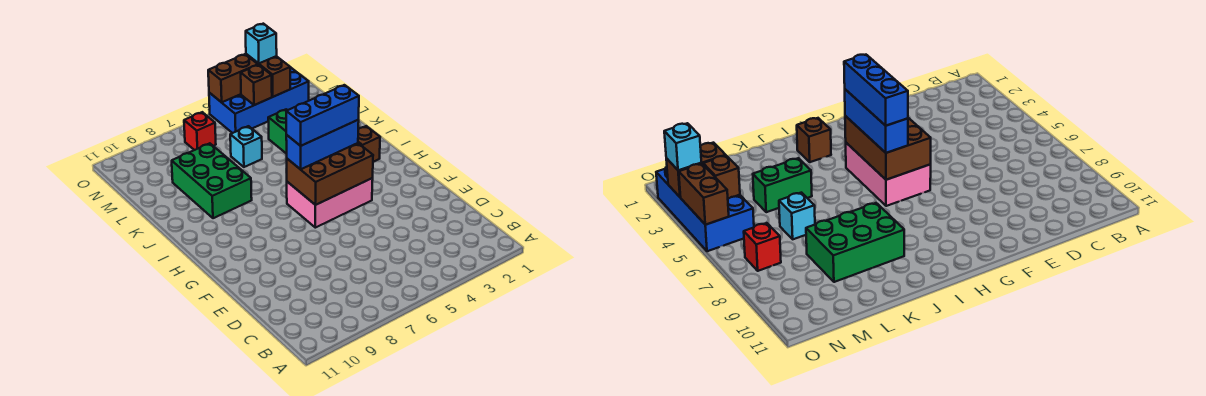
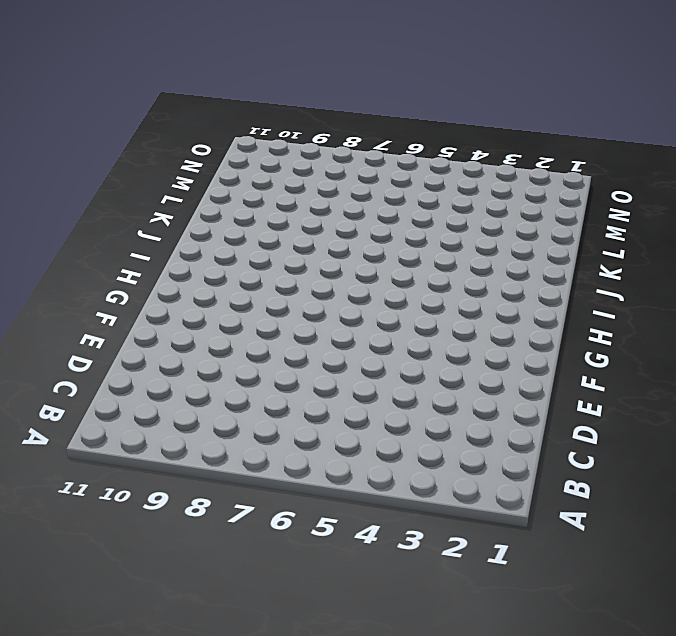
none -> pink 2x3 brick [287,178,373,228]
none -> brown 1x1 brick [358,126,380,162]
none -> green 2x3 brick [172,143,252,218]

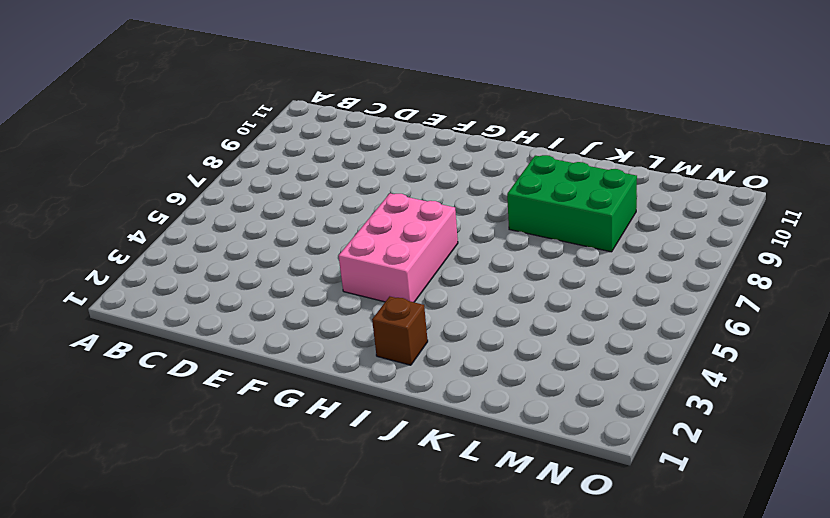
none -> green 1x2 brick [268,109,287,154]
none -> cyan 1x1 brick [230,126,262,167]
none -> blue 2x4 brick [209,67,309,133]

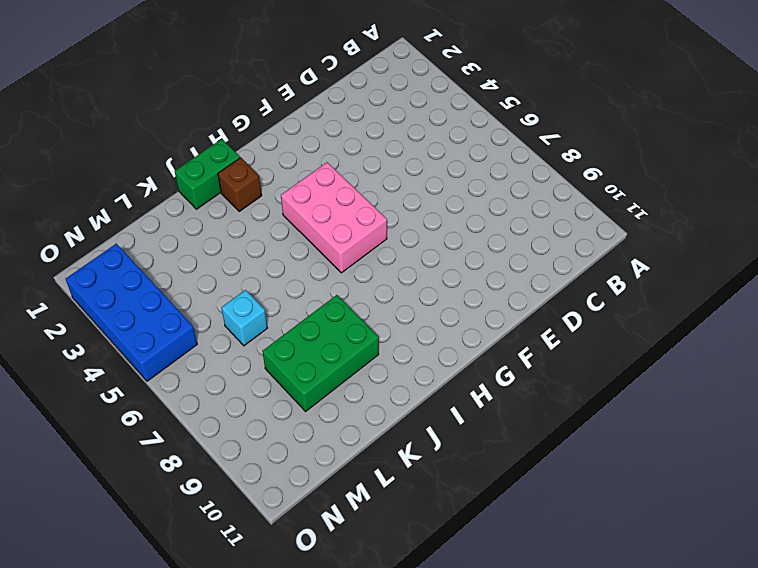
green 1x2 brick [175,139,240,209] -> green 1x2 brick moved to [268,109,287,154]
none -> red 1x1 brick [184,112,216,150]
none -> brown 2x3 brick [286,143,373,205]
none -> brown 1x2 brick [246,54,290,97]

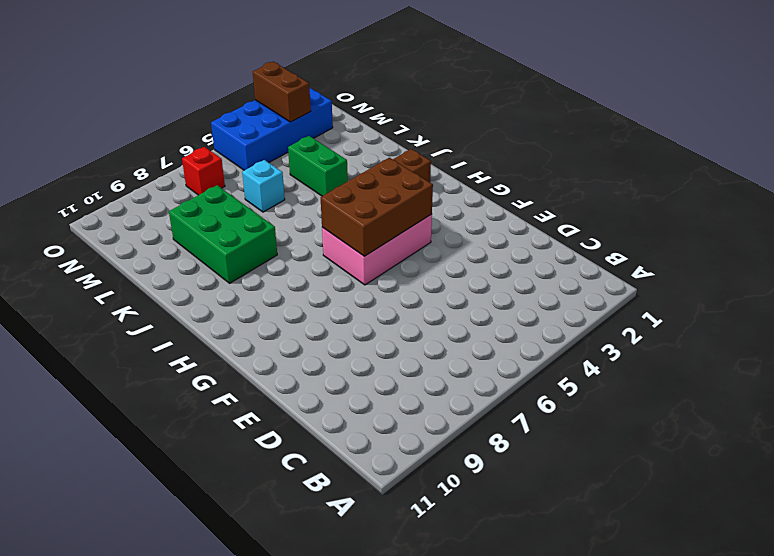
none -> brown 1x1 brick [241,65,272,105]
none -> brown 1x2 brick [208,54,258,102]
none -> blue 1x3 brick [286,120,359,169]

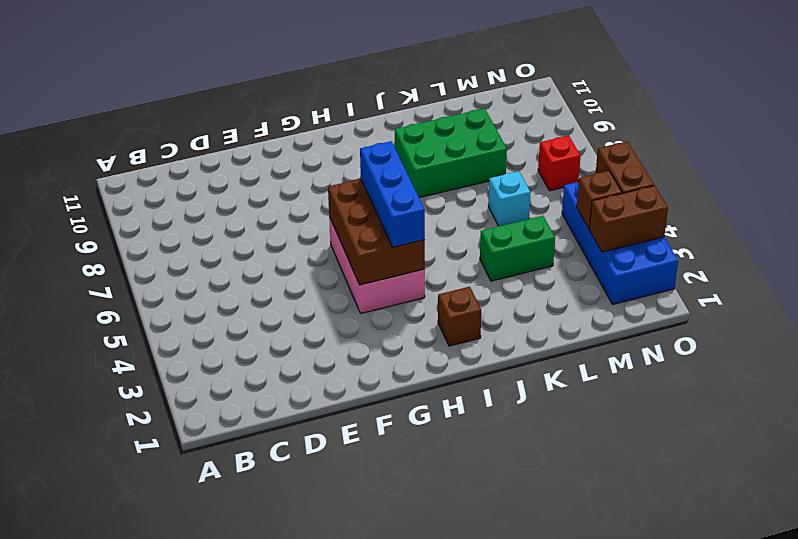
none -> cyan 1x1 brick [246,24,277,63]
none -> blue 1x3 brick [286,85,359,146]

